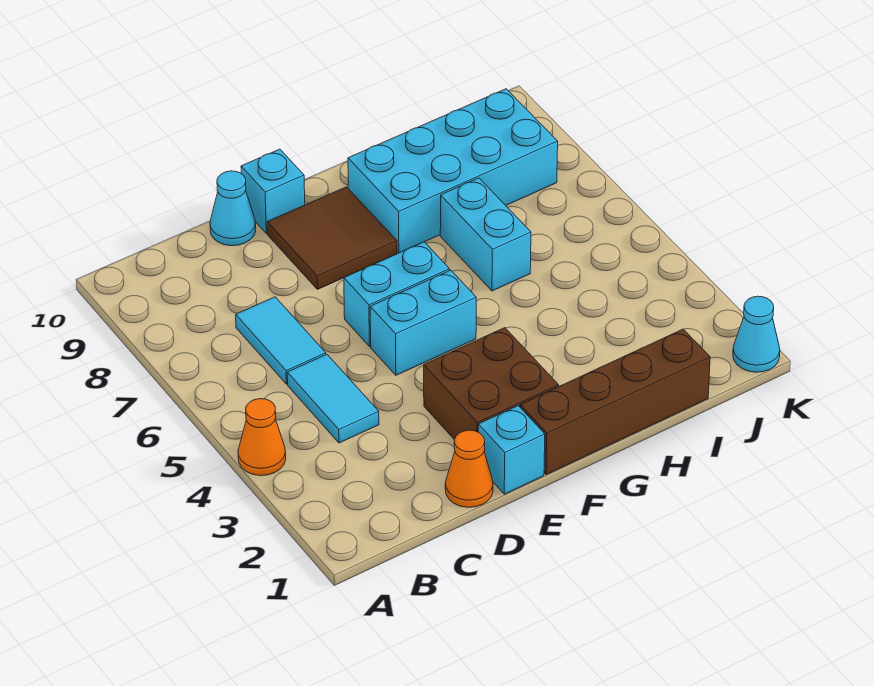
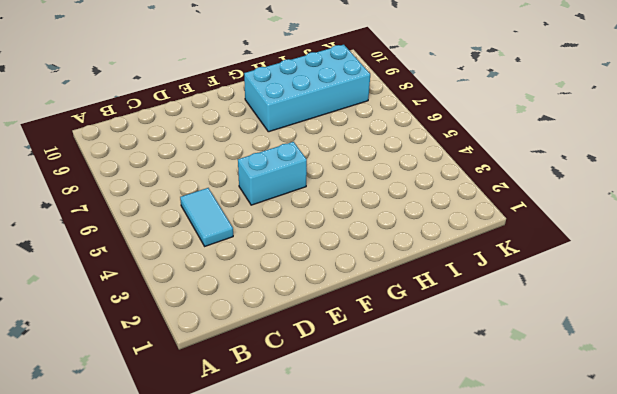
none -> orange 1x1 cone [238,399,286,476]
none -> cyan 1x2 tile [236,297,326,384]
none -> orange 1x1 cone [445,430,493,507]

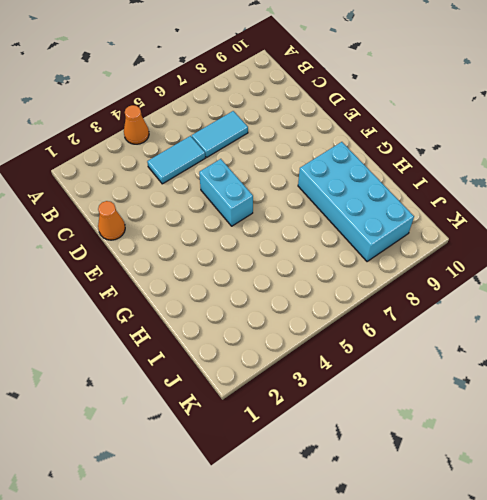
none -> cyan 1x1 cone [210,171,256,246]
none -> cyan 1x1 brick [478,406,545,494]
none -> brown 2x2 brick [424,328,559,439]

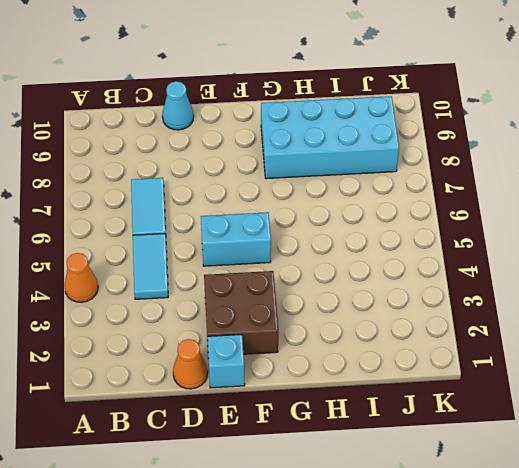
none -> cyan 1x2 brick [344,242,450,346]
none -> brown 2x2 tile [267,187,397,289]
none -> cyan 1x1 brick [241,149,305,234]

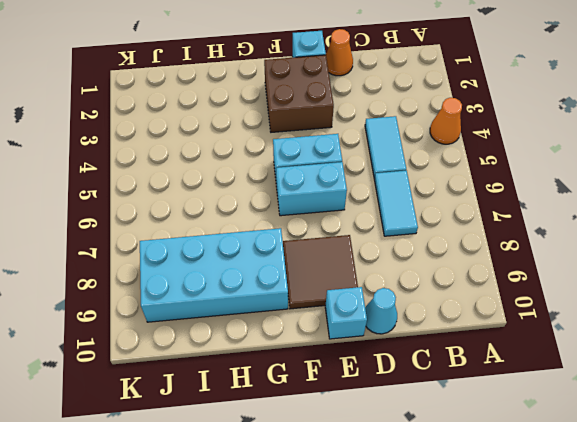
none -> brown 1x4 brick [520,329,710,475]
none -> cyan 1x2 brick [440,178,531,291]
none -> cyan 1x1 cone [733,296,780,372]

